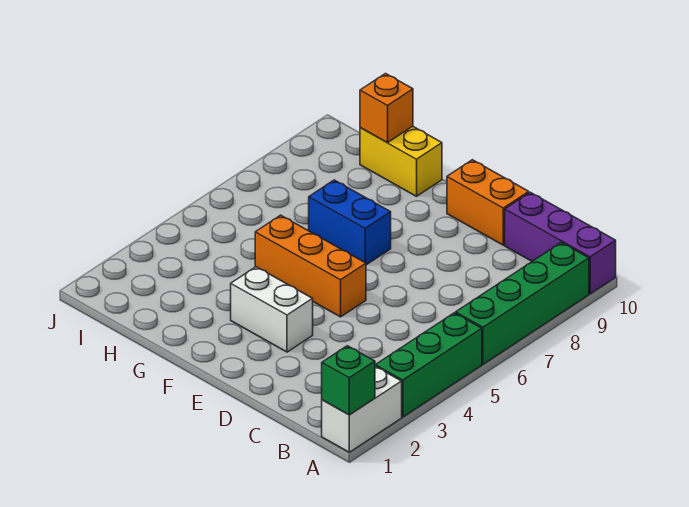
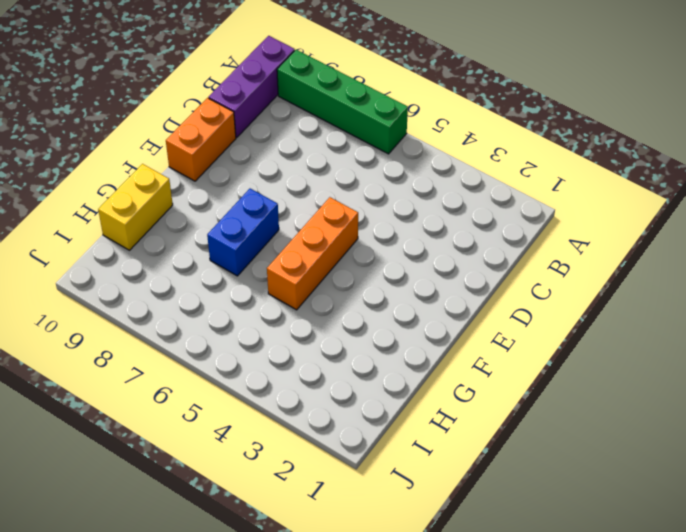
none -> white 1x2 brick [322,366,402,452]
none -> green 1x3 brick [375,313,482,417]

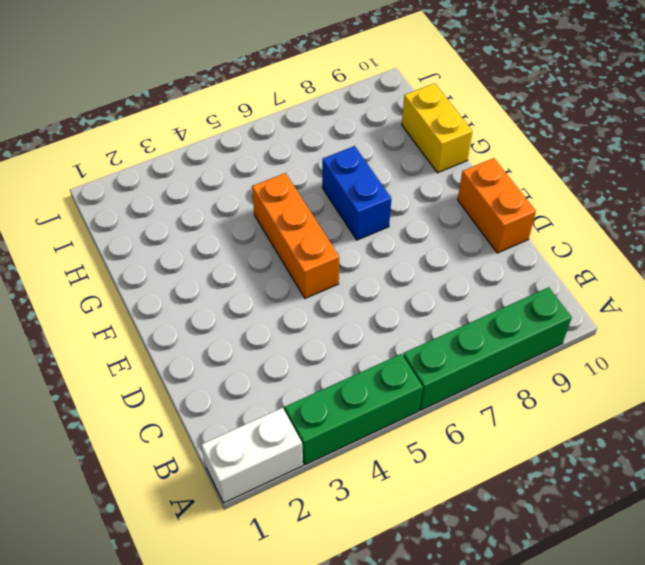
none -> purple 1x3 brick [505,192,616,294]
none -> white 1x2 brick [231,267,313,352]

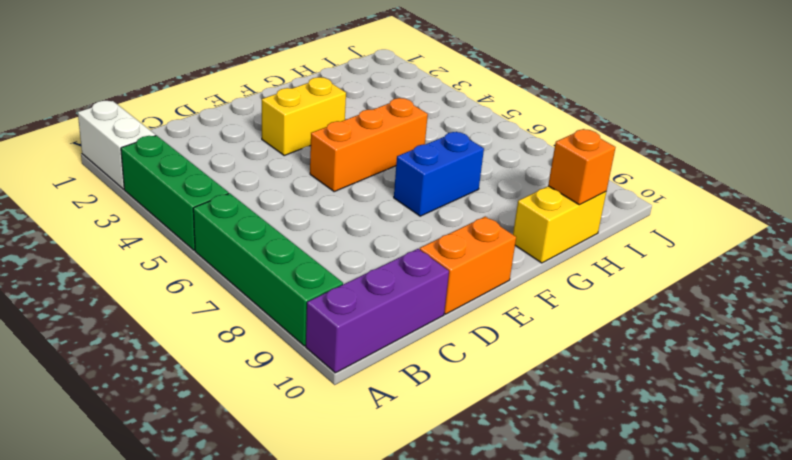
yellow 1x2 brick [262,77,346,155] -> white 1x2 brick [231,267,313,352]
none -> green 1x1 brick [322,346,375,415]

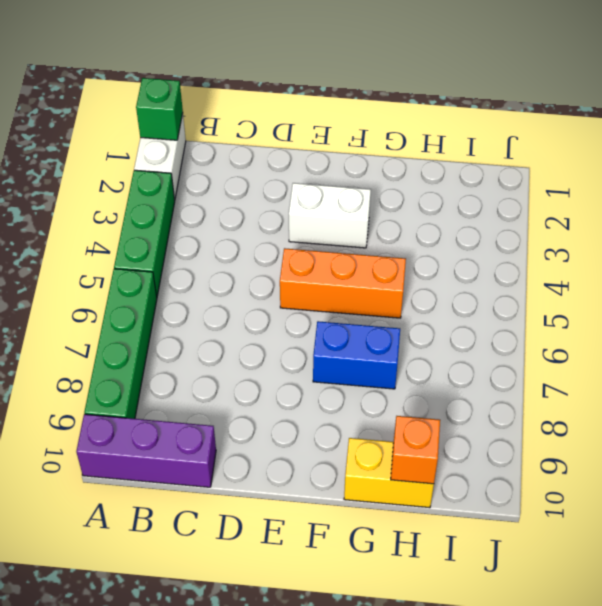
none -> orange 1x2 brick [447,160,529,245]

